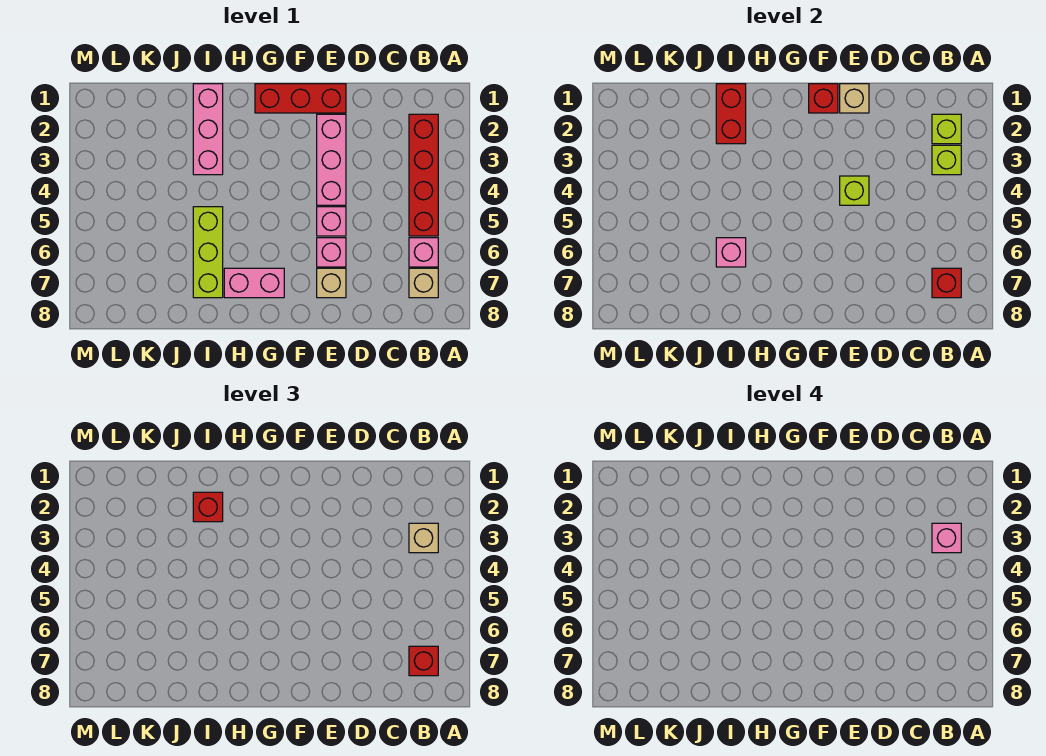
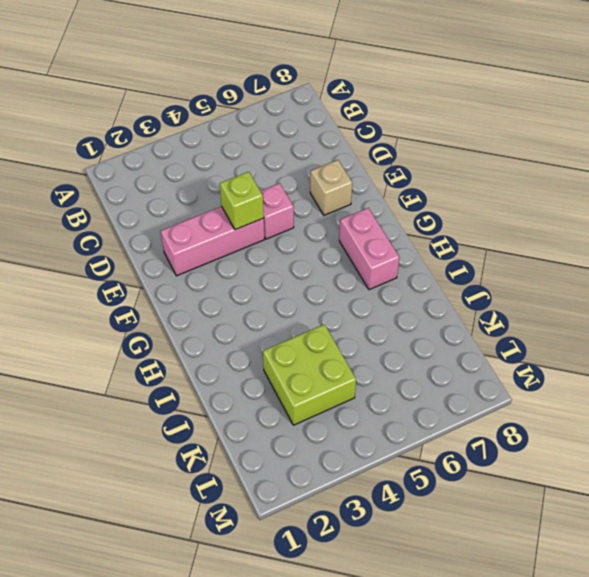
lime 2x2 brick [263,324,356,425] -> none
none -> red 1x4 brick [409,114,438,236]
none -> pink 1x1 brick [409,238,438,267]
none -> tan 1x1 brick [409,268,438,298]

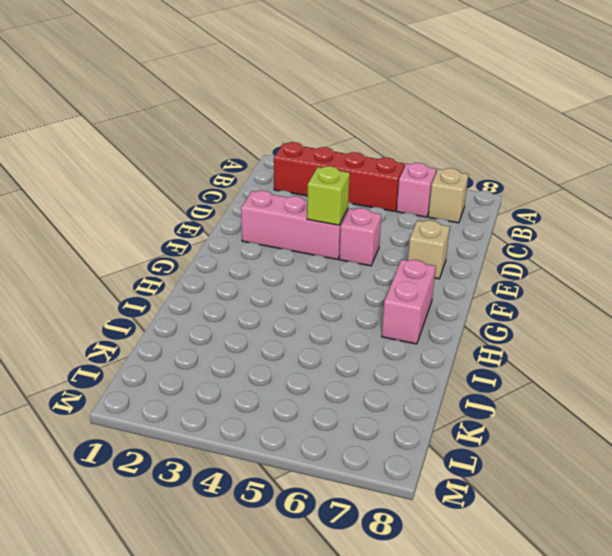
none -> red 1x3 brick [255,84,346,113]
none -> pink 1x1 brick [317,238,346,267]
none -> pink 1x3 brick [193,84,223,175]

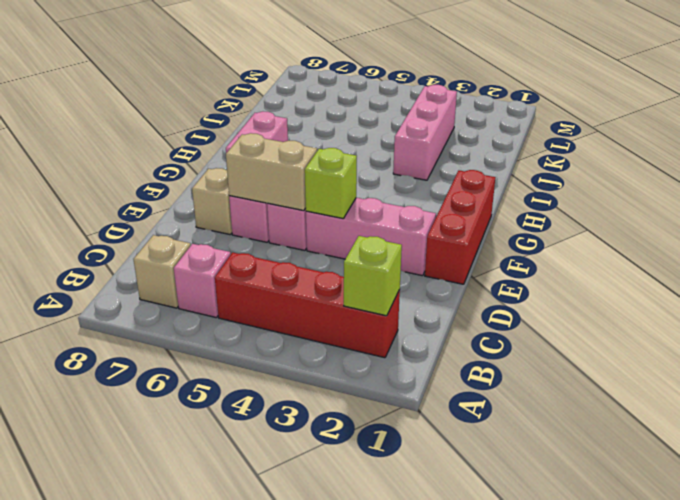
tan 1x2 brick [226,133,317,211] -> none
pink 1x3 brick [393,85,457,180] -> pink 1x3 brick turned to [193,84,223,175]
none -> lime 1x3 brick [193,207,223,298]
none -> lime 1x1 brick [932,145,961,175]
none -> red 1x1 brick [932,268,961,298]

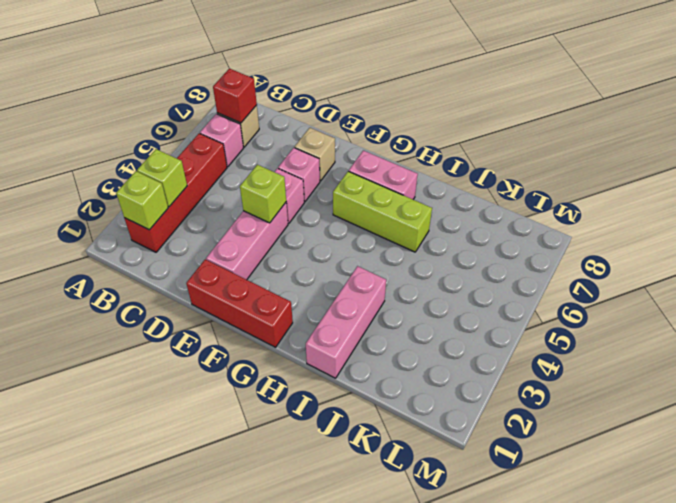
lime 1x3 brick [333,171,432,252] -> lime 1x3 brick turned to [193,207,223,298]
none -> tan 1x1 brick [840,84,869,113]
none -> red 1x1 brick [809,84,838,113]
none -> red 1x2 brick [716,84,746,144]

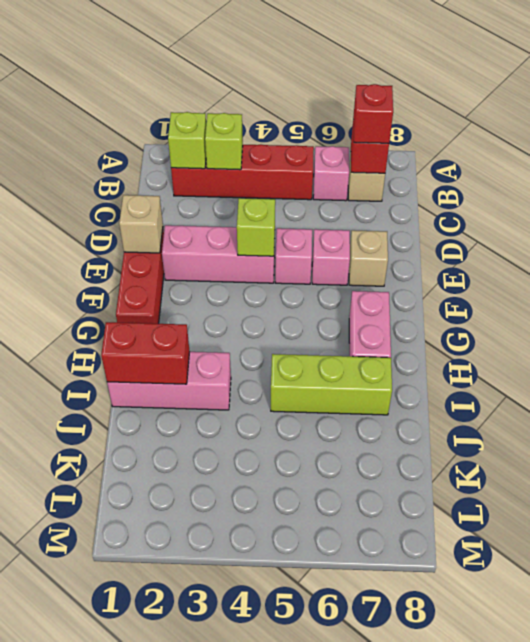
none -> red 1x1 brick [809,84,838,113]
none -> pink 1x1 brick [716,238,746,267]
none -> tan 1x1 brick [409,523,438,553]

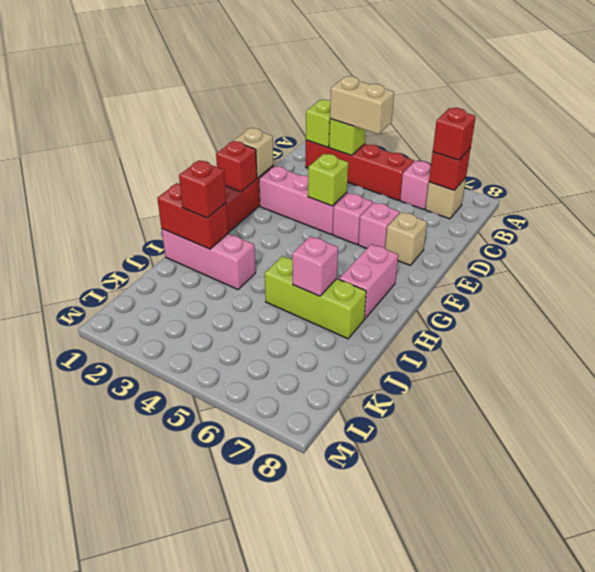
tan 1x2 brick [330,76,394,134] -> tan 1x1 brick [409,523,438,553]
none -> pink 1x1 brick [932,523,961,553]

